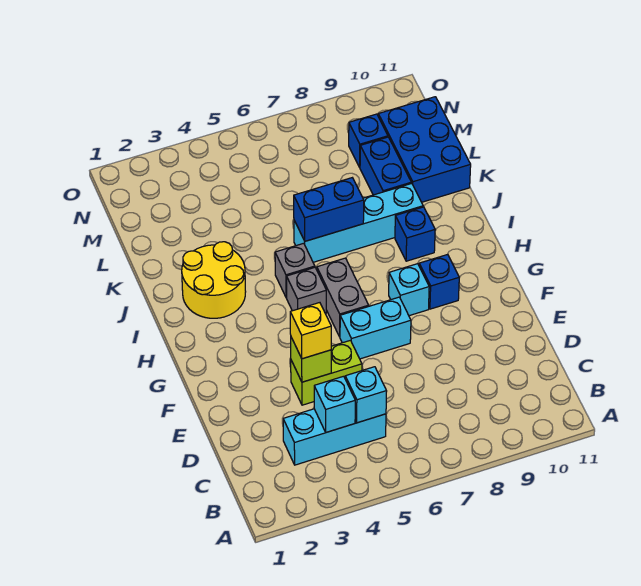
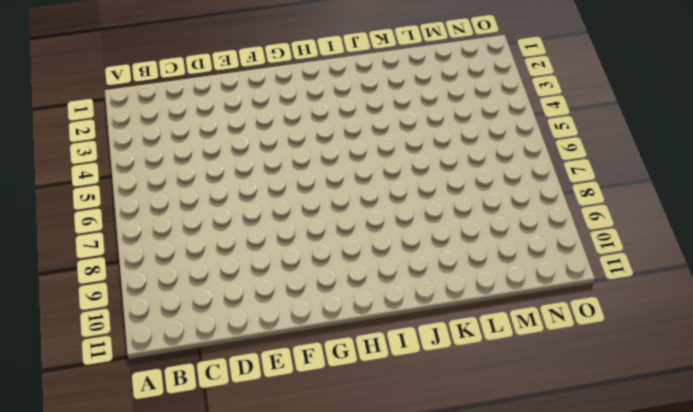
none -> cyan 1x3 brick [283,409,386,465]
none -> lime 1x2 brick [291,340,362,405]
none -> cyan 1x2 brick [340,297,411,359]

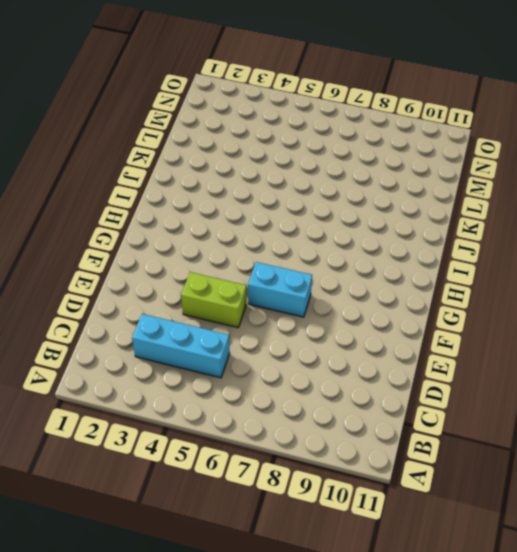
none -> grey 1x2 brick [317,258,369,337]
none -> cyan 1x1 brick [389,264,429,316]
none -> blue 1x1 brick [419,254,459,309]

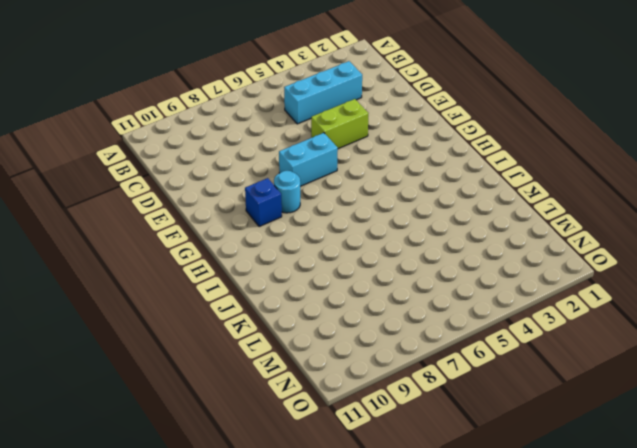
cyan 1x1 round brick [274,171,300,213] -> cyan 1x1 brick [389,264,429,316]
none -> grey 1x2 brick [317,258,369,337]
none -> grey 1x1 brick [287,267,326,314]
none -> yellow 2x2 round brick [182,242,246,318]

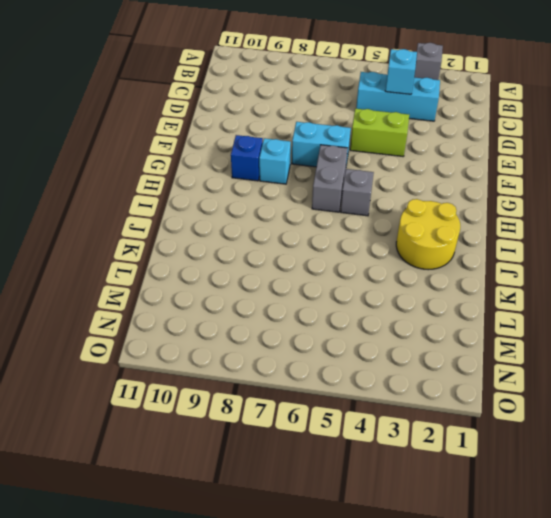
grey 1x1 brick [414,43,443,80] -> grey 1x1 brick moved to [275,243,315,298]
none -> blue 1x1 brick [395,207,435,261]
none -> cyan 1x4 brick [294,183,423,262]
none -> blue 1x2 brick [360,137,411,195]

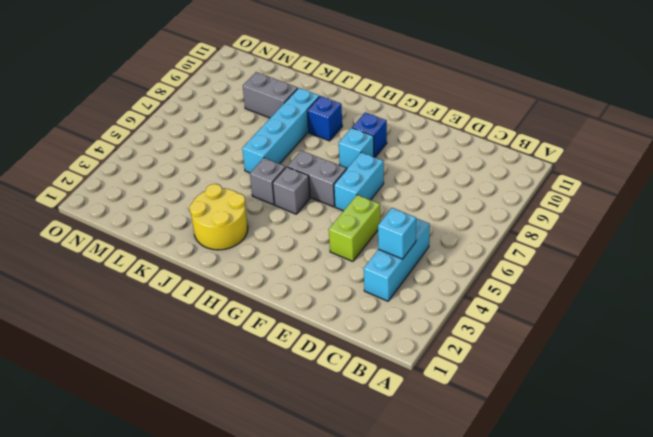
grey 1x2 brick [243,72,298,118] -> blue 1x2 brick [360,137,411,195]
none -> blue 2x3 brick [378,97,471,202]
none -> blue 1x1 brick [349,114,388,167]
none -> cyan 1x1 brick [345,367,387,423]

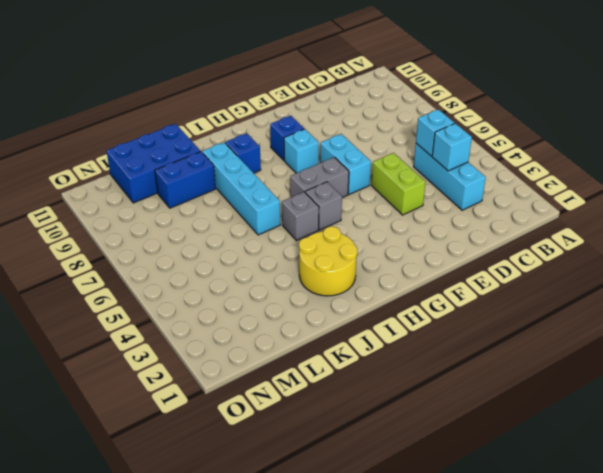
none -> blue 1x1 brick [349,114,388,167]
none -> lime 1x1 brick [291,337,331,382]
none -> blue 1x2 brick [294,178,364,241]

